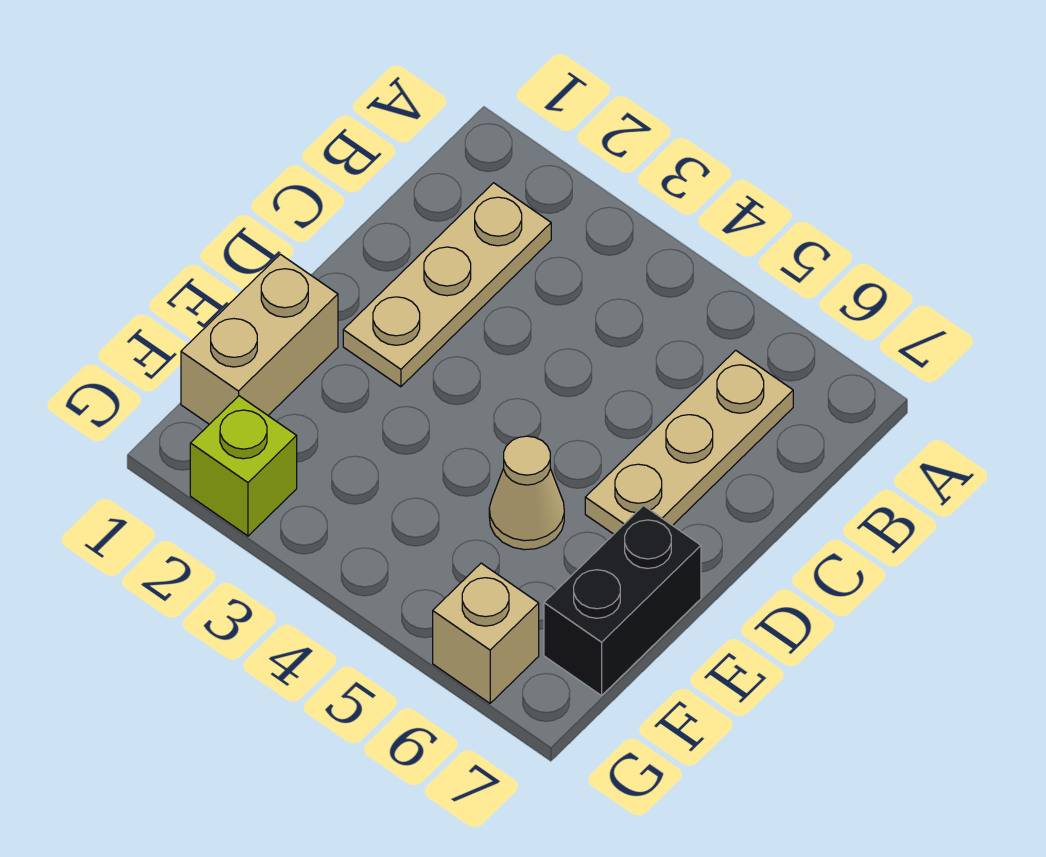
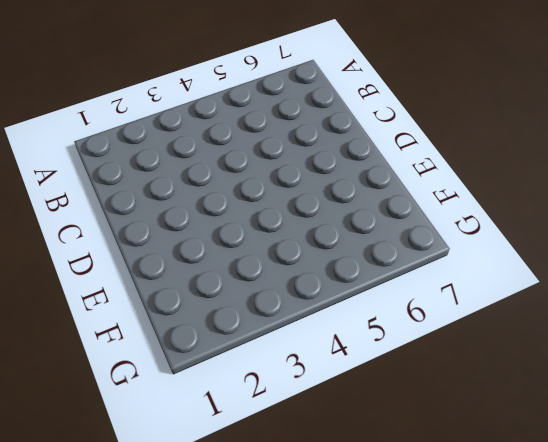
none -> tan 1x3 plate [343,183,551,387]
none -> tan 1x3 plate [585,350,793,534]

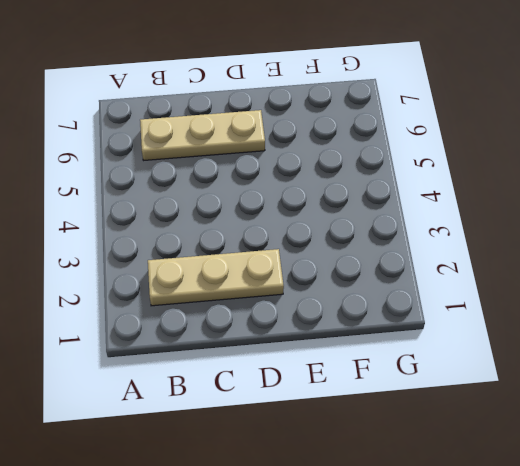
none -> tan 1x2 brick [181,254,338,424]
none -> tan 1x1 cone [489,436,564,550]

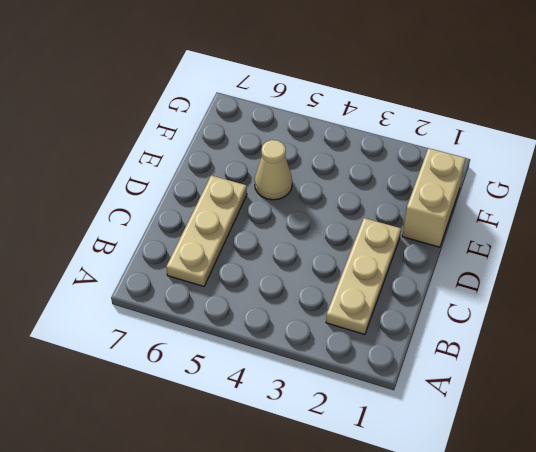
none -> black 1x2 brick [544,506,701,696]
none -> lime 1x1 brick [190,396,297,536]

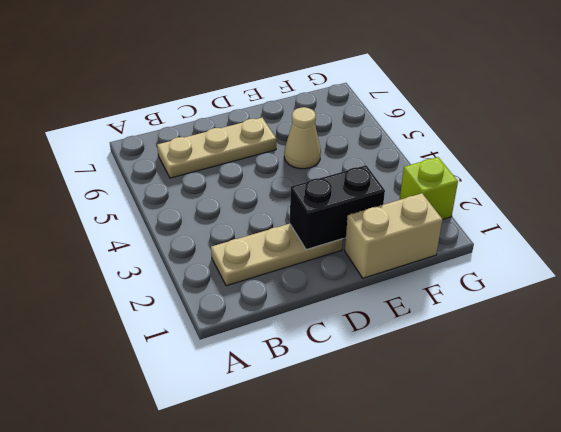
black 1x2 brick [290,165,385,250] -> black 1x2 brick moved to [544,506,701,696]
none -> tan 1x1 brick [433,563,539,703]

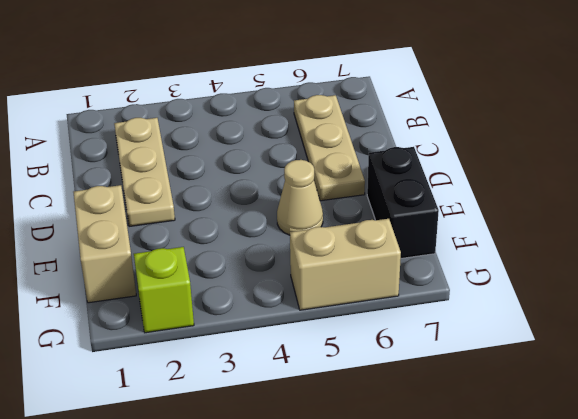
tan 1x2 brick [290,219,401,310] -> tan 1x1 brick [433,563,539,703]

